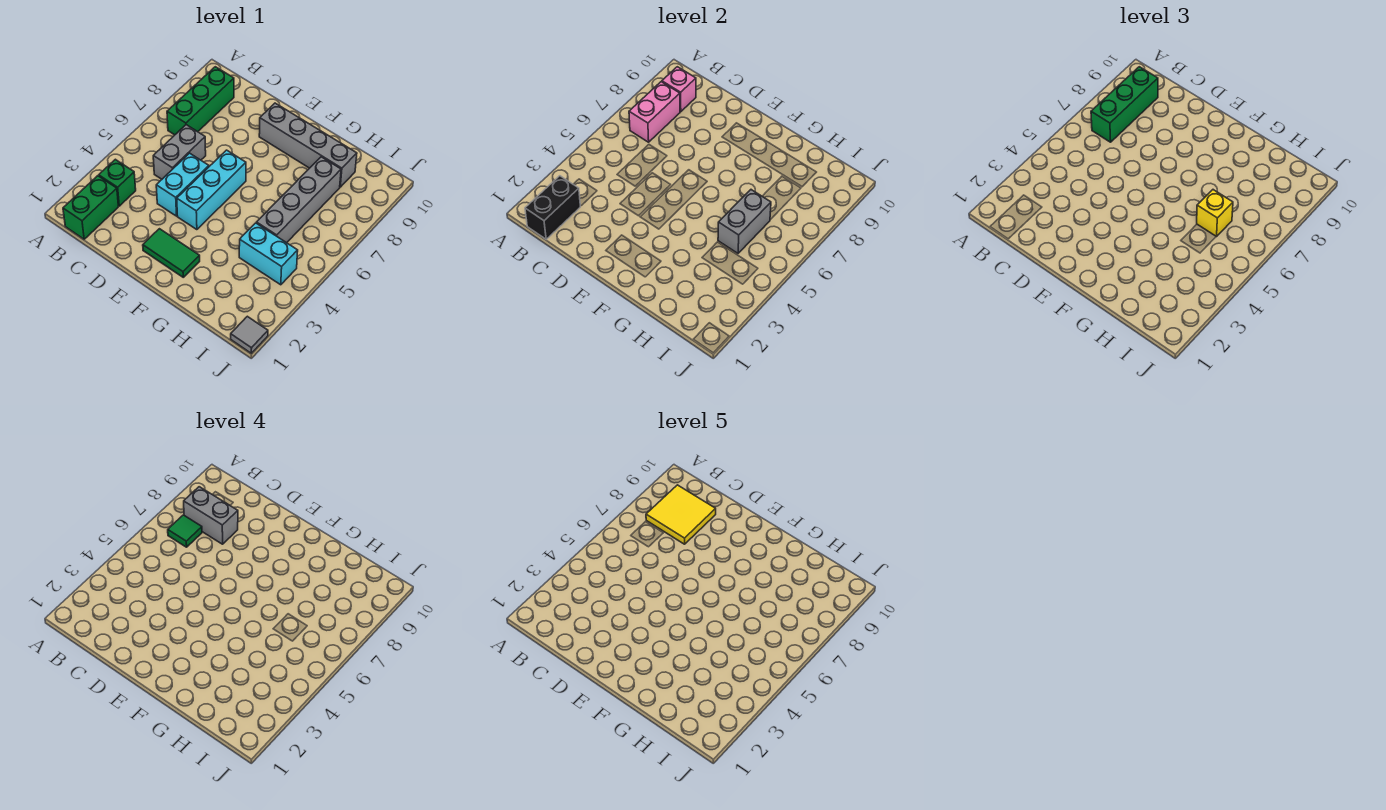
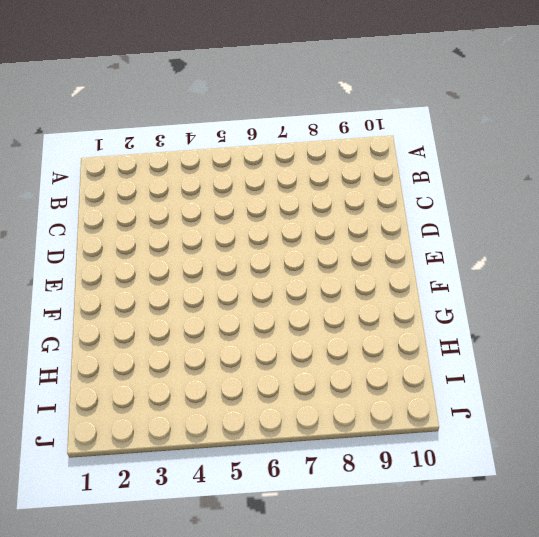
none -> green 1x2 brick [63,176,118,239]
none -> green 1x1 brick [99,159,136,206]
none -> green 1x3 brick [167,67,234,135]

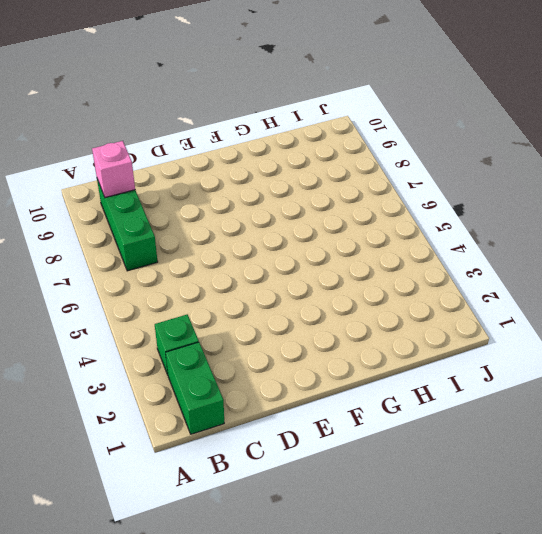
none -> grey 1x2 brick [153,125,206,179]
none -> cyan 1x2 brick [156,153,209,216]
none -> green 1x2 tile [143,229,200,277]

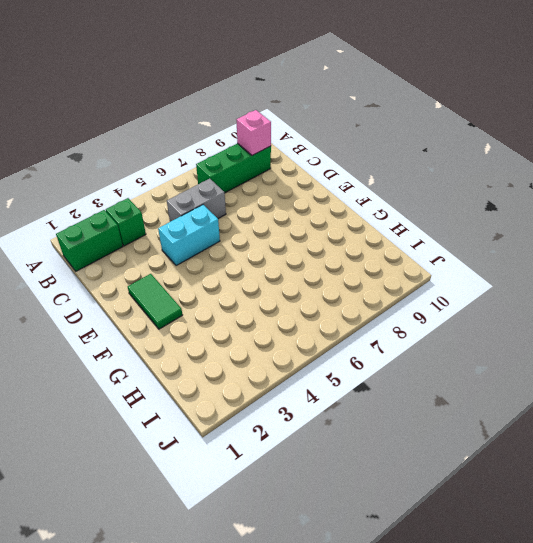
none -> cyan 1x3 brick [177,150,246,230]
none -> grey 1x4 brick [259,103,357,187]
none -> cyan 1x2 brick [239,223,298,285]

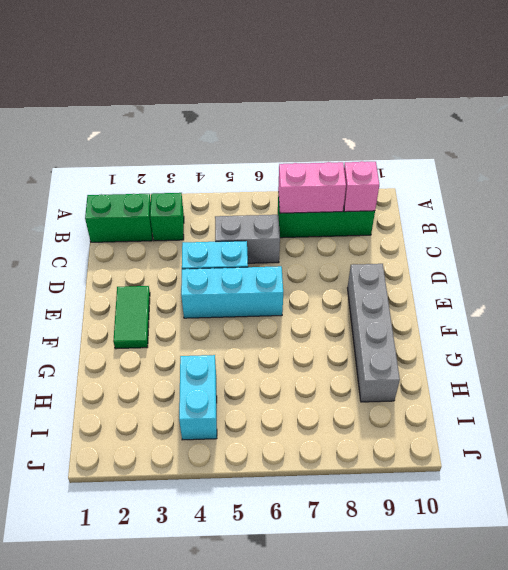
none -> grey 1x4 brick [256,157,341,243]
none -> grey 1x1 tile [231,316,268,353]
none -> black 1x2 brick [525,176,580,239]

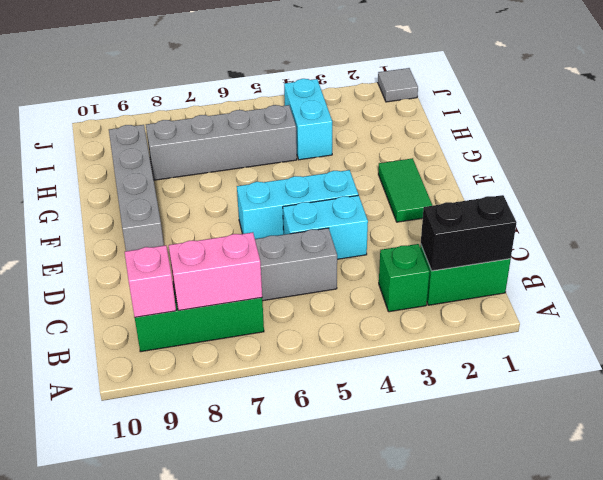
none -> grey 1x2 brick [718,190,771,253]
none -> green 1x3 brick [1091,67,1158,142]
none -> yellow 1x1 brick [1197,190,1233,237]

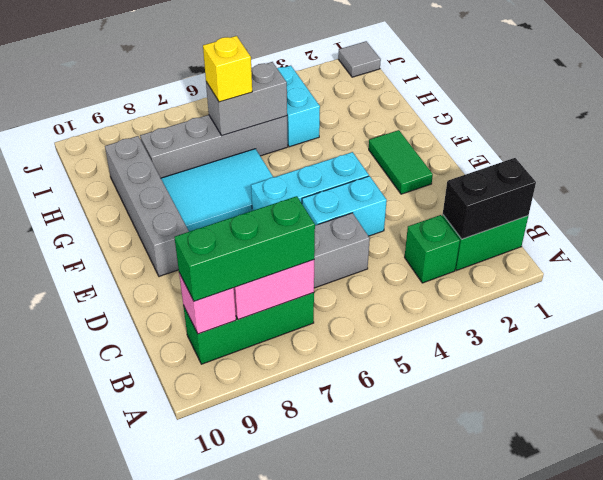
cyan 2x3 tile [161,149,273,232] -> none
none -> green 1x1 tile [168,515,202,547]
none -> grey 1x2 brick [184,487,238,544]
none -> yellow 2x2 tile [646,485,716,544]

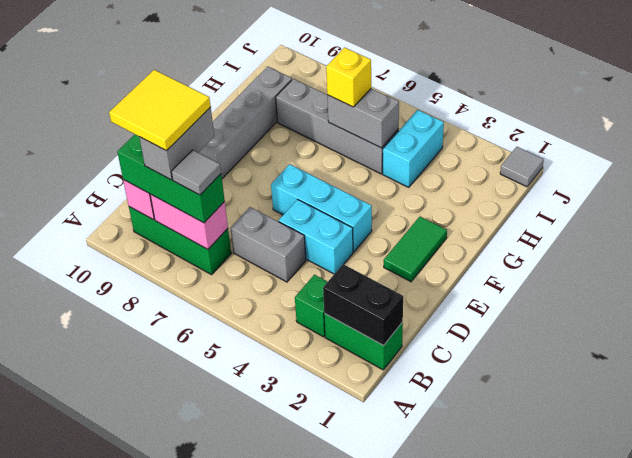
grey 1x1 tile [171,150,221,195] -> green 1x1 tile [168,515,202,547]

